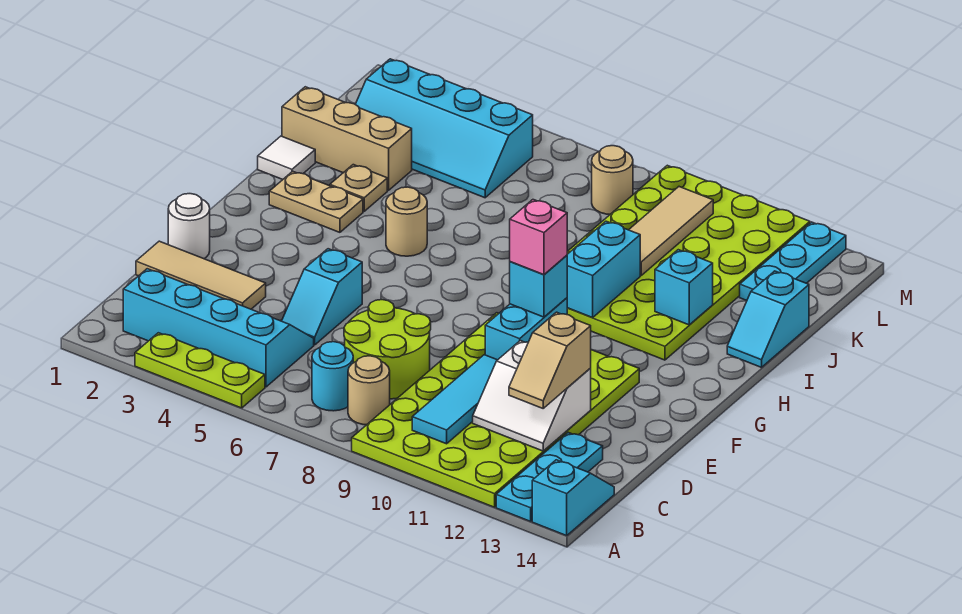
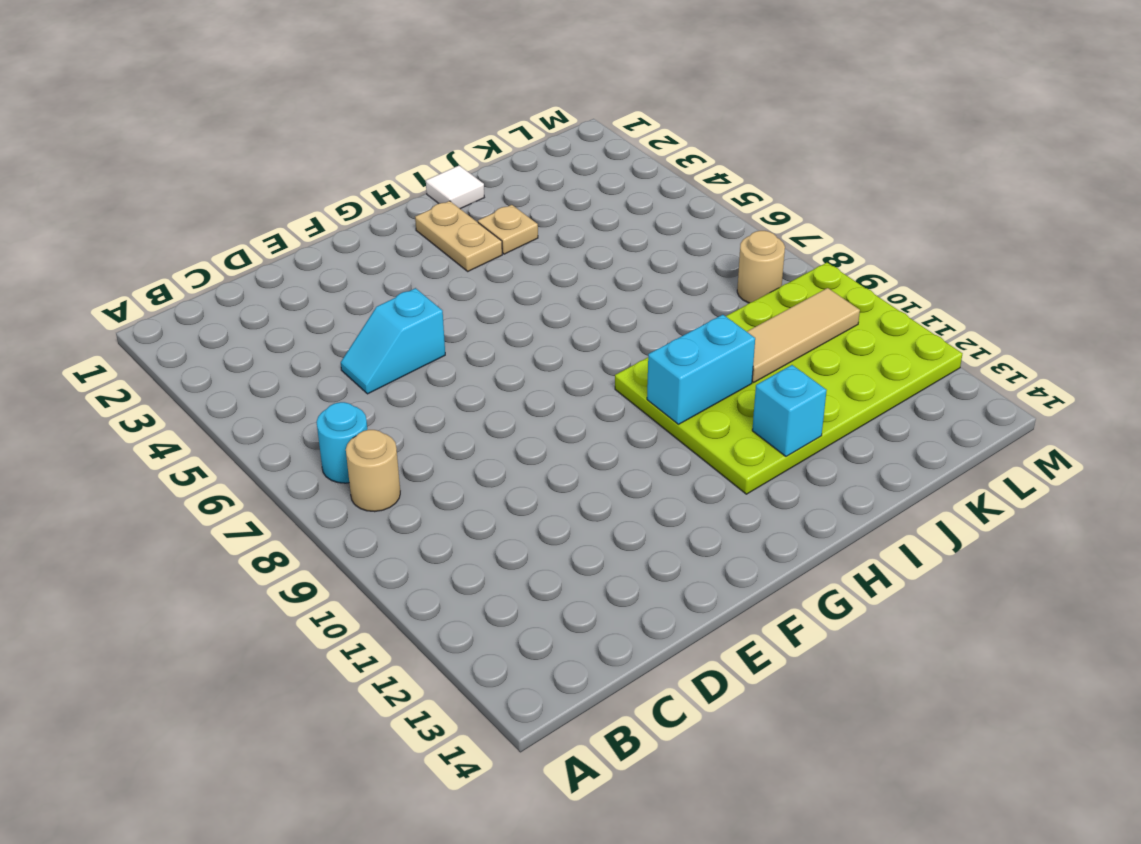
none -> lime 1x3 plate [135,333,265,408]
none -> lime 4x6 plate [352,313,639,507]
none -> cyan 1x3 plate [496,432,603,521]
none -> cyan 1x2 slope [532,460,614,536]

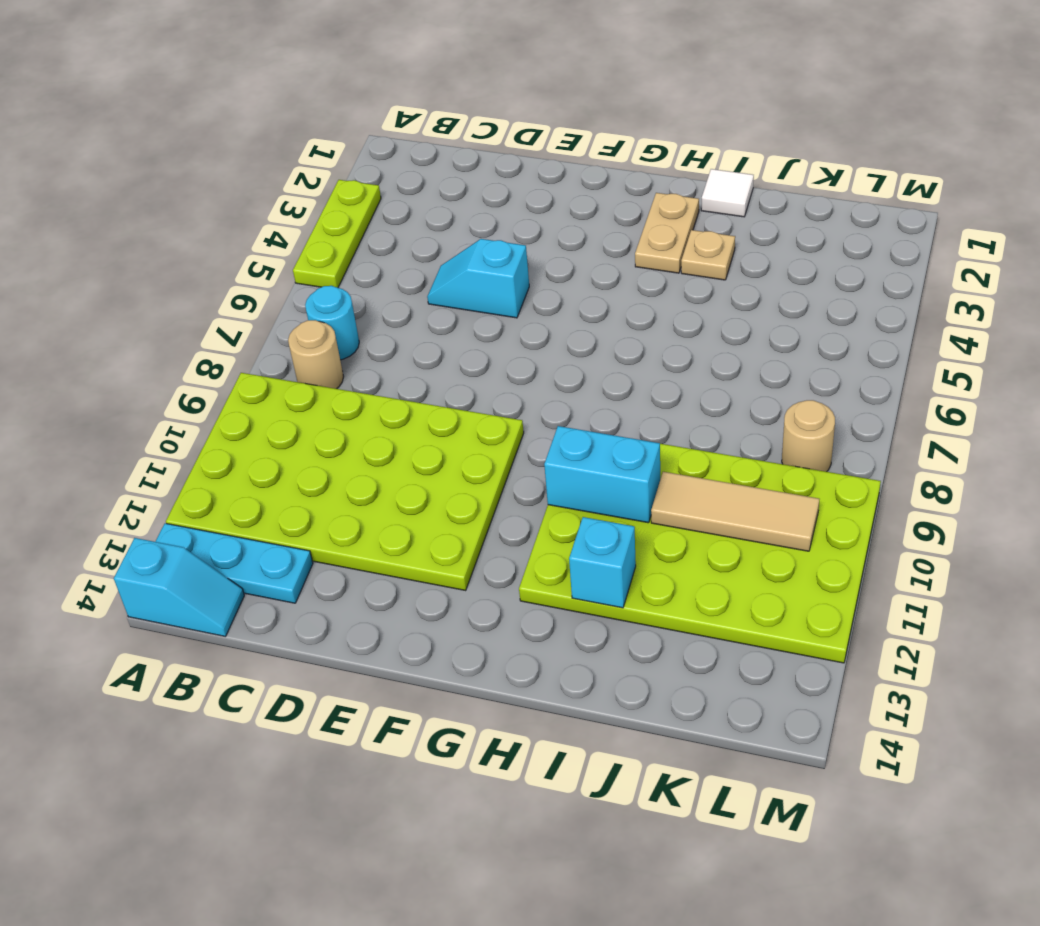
none -> cyan 2x4 slope [123,269,314,387]
none -> lime 2x2 round brick [344,300,431,399]
none -> tan 1x3 tile [136,241,266,309]
none -> white 1x1 round brick [168,194,210,259]

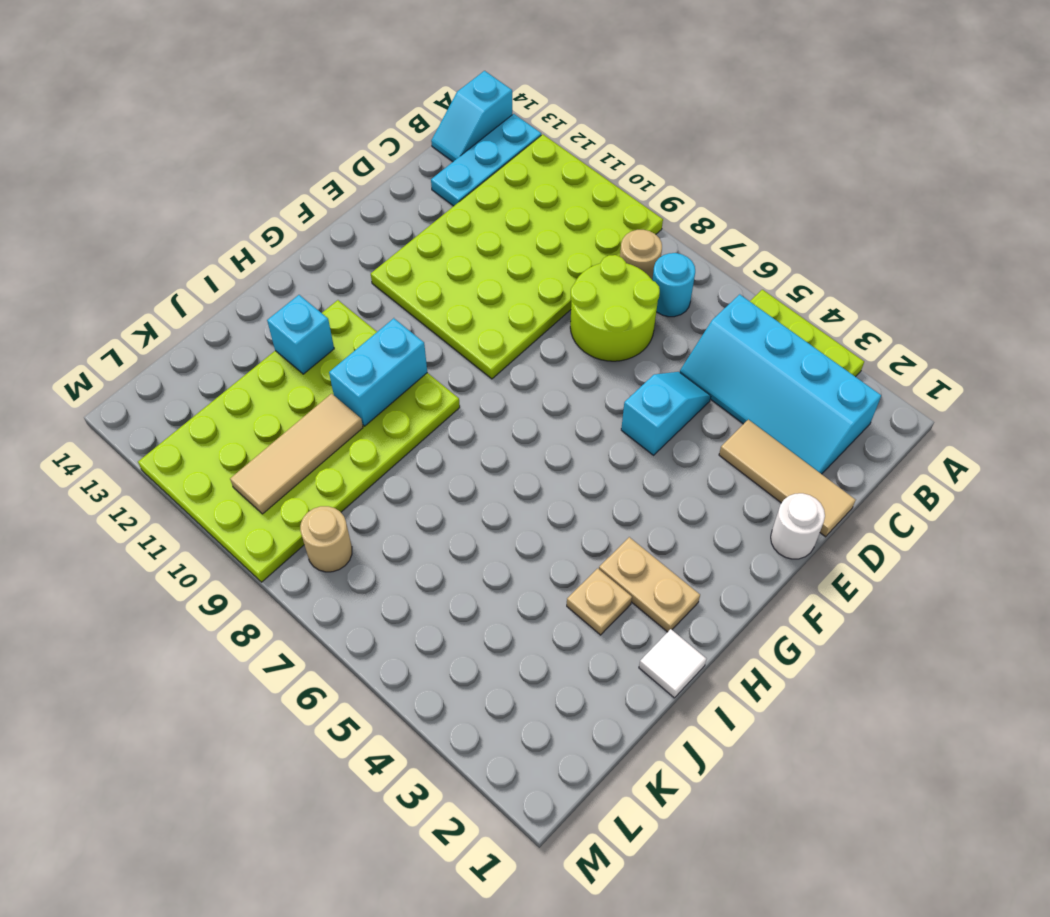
none -> tan 1x1 round brick [386,187,427,256]
none -> cyan 1x2 slope [727,271,809,367]
none -> tan 1x3 brick [282,87,412,190]
none -> cyan 2x4 slope [355,59,533,198]

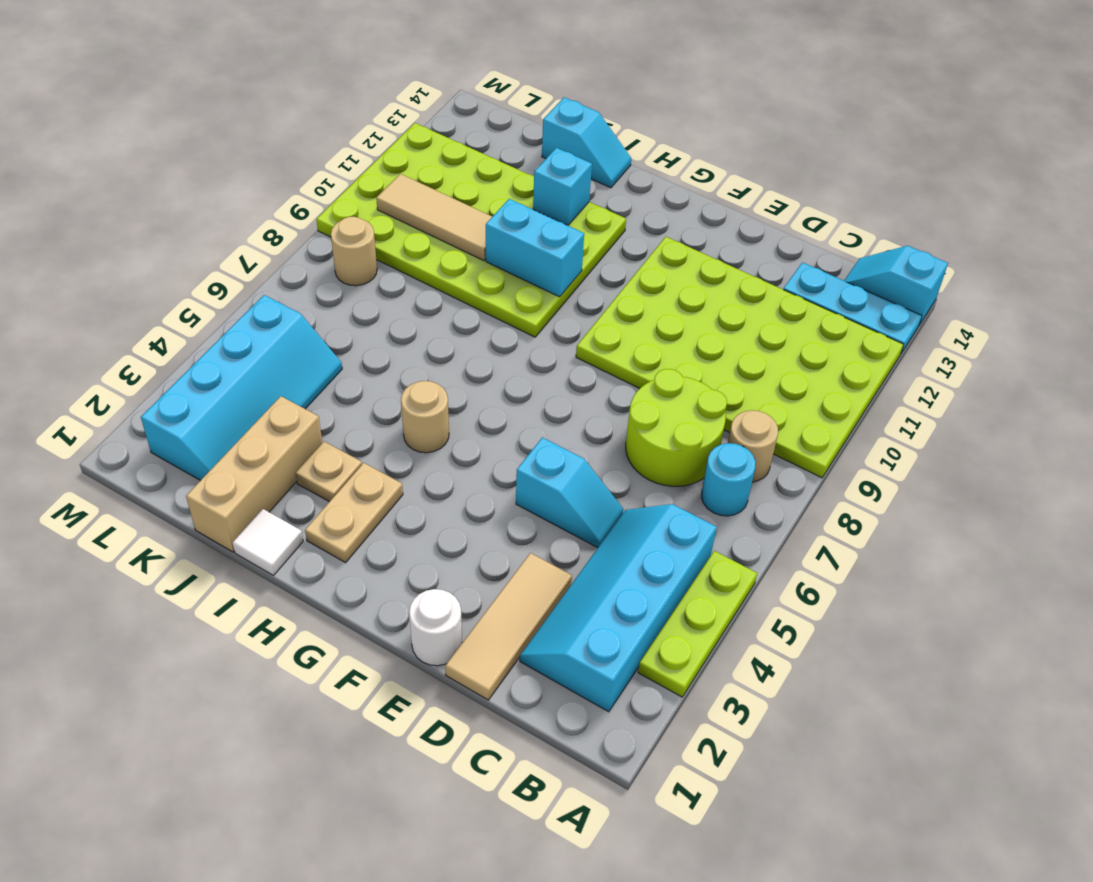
none -> cyan 1x3 plate [740,222,846,301]
none -> cyan 1x3 tile [412,355,497,444]
none -> white 2x2 slope [473,341,591,451]
none -> cyan 1x2 brick [485,298,567,360]

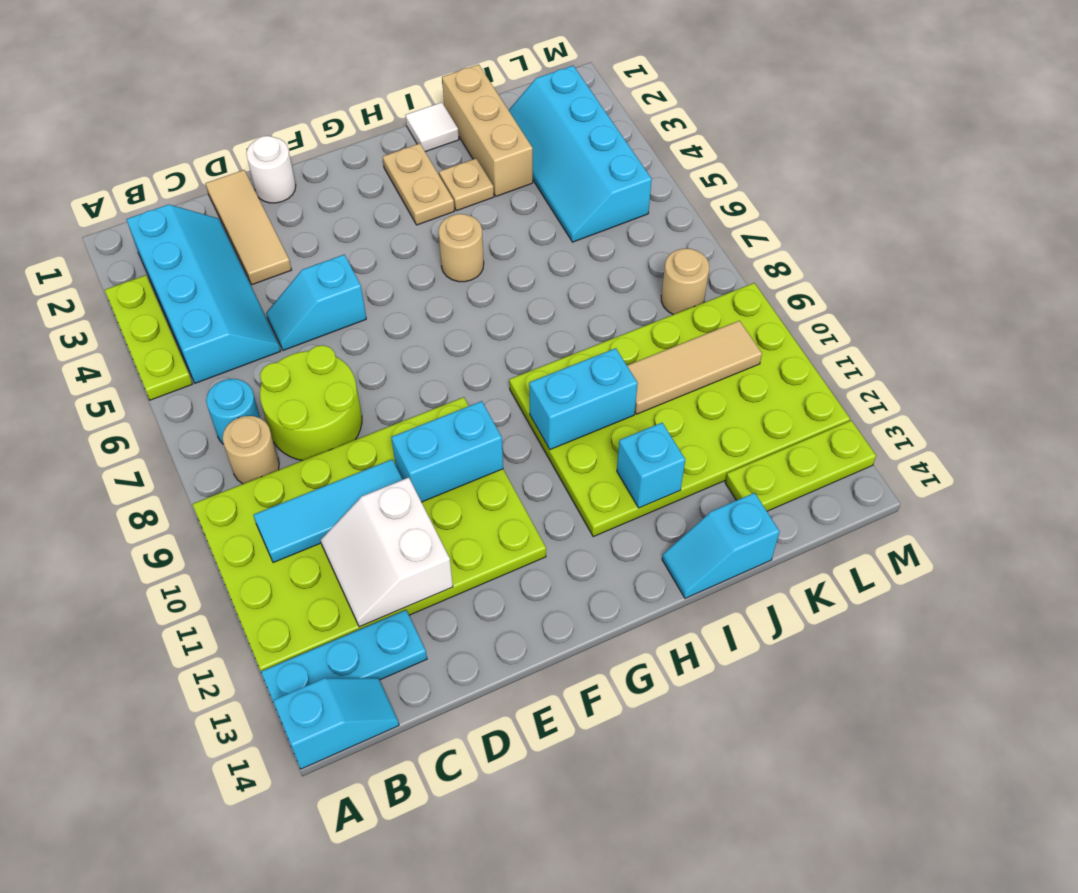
lime 1x3 plate [725,420,876,511] -> cyan 1x3 plate [740,222,846,301]
none -> tan 1x2 slope [509,312,591,408]
none -> cyan 1x1 brick [510,255,567,317]
none -> pink 1x1 brick [510,200,567,275]

